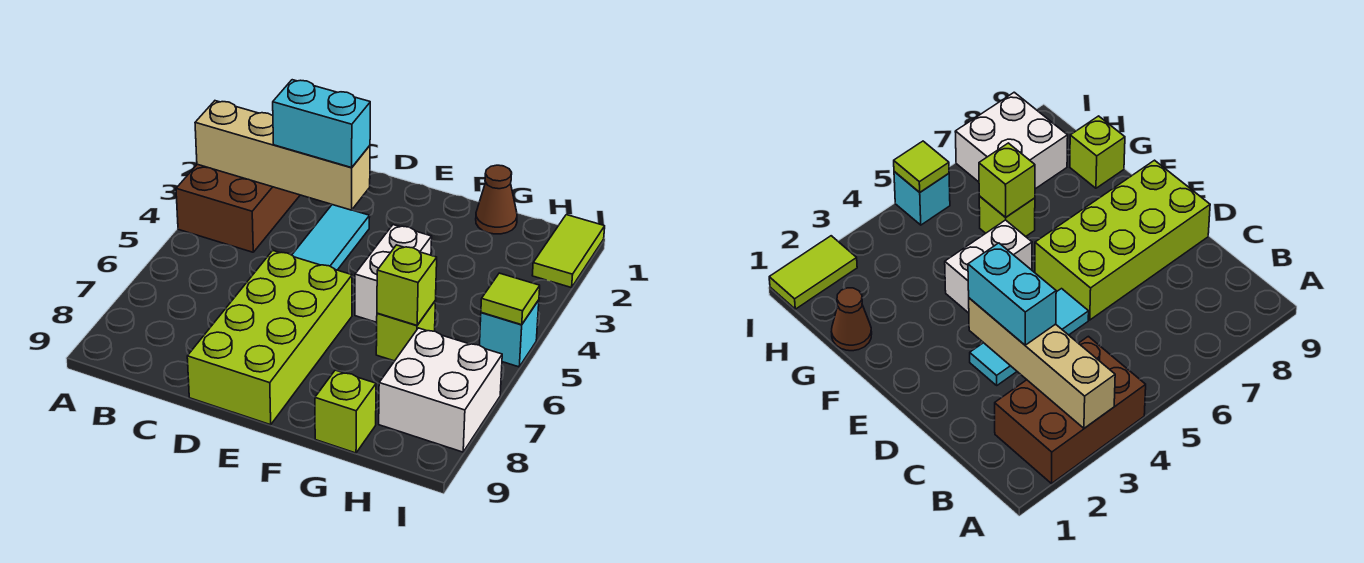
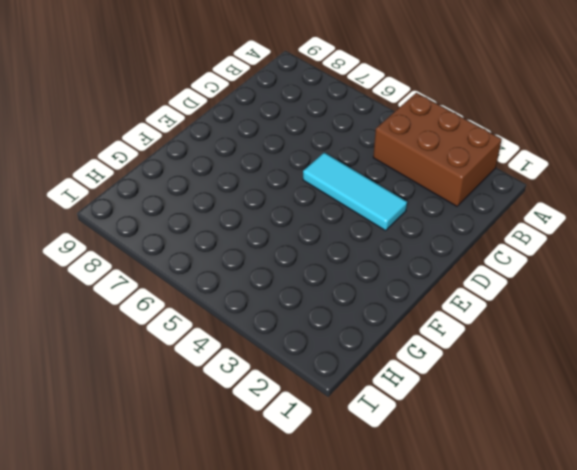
none -> lime 2x4 brick [187,251,352,425]
none -> white 1x2 brick [355,225,432,322]
none -> brown 1x1 cone [476,165,517,234]

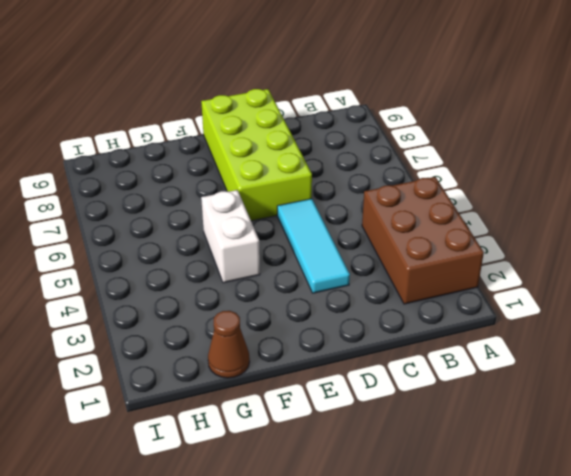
none -> lime 1x1 brick [376,302,435,361]
none -> lime 1x1 brick [315,370,376,453]
none -> white 2x2 brick [379,328,502,452]

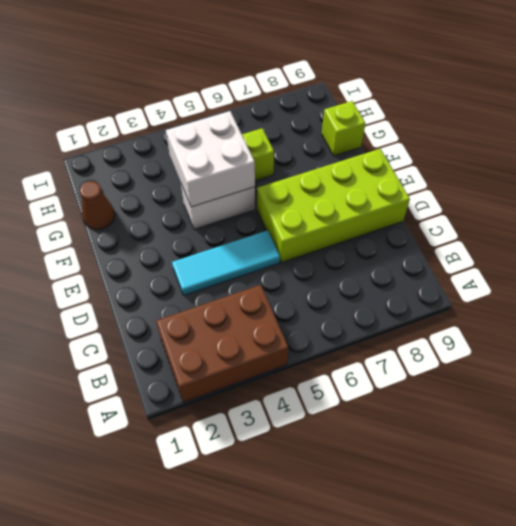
white 2x2 brick [166,111,255,207] -> white 2x2 brick moved to [379,328,502,452]
none -> lime 1x2 tile [532,215,605,288]
none -> cyan 1x1 brick [480,300,539,367]
none -> tan 1x4 brick [195,101,370,210]

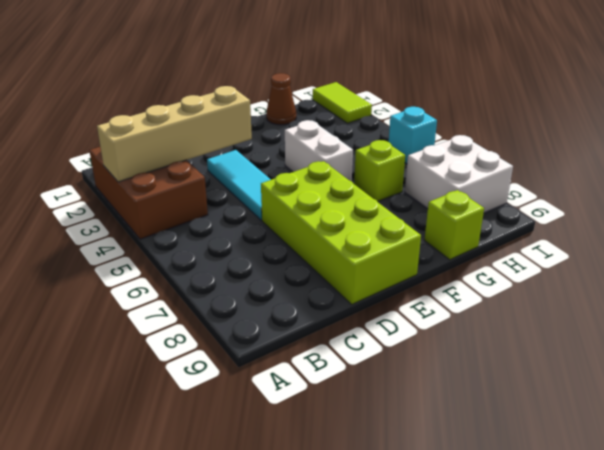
none -> lime 1x1 brick [377,245,437,325]
none -> lime 1x1 tile [481,273,540,325]
none -> cyan 1x2 brick [273,80,370,168]

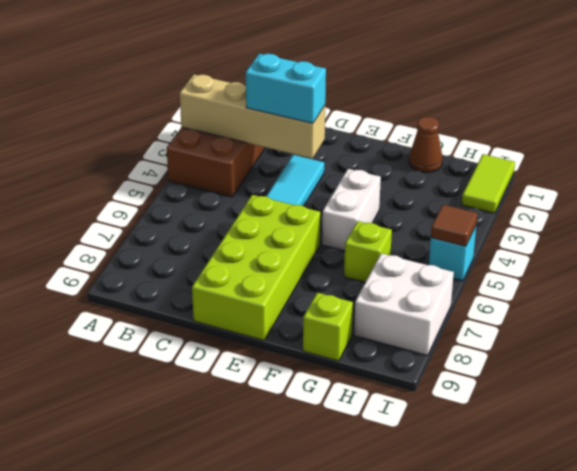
brown 1x1 tile [431,205,478,246] -> lime 1x1 tile [481,273,540,325]
none -> lime 1x1 brick [377,245,437,325]

